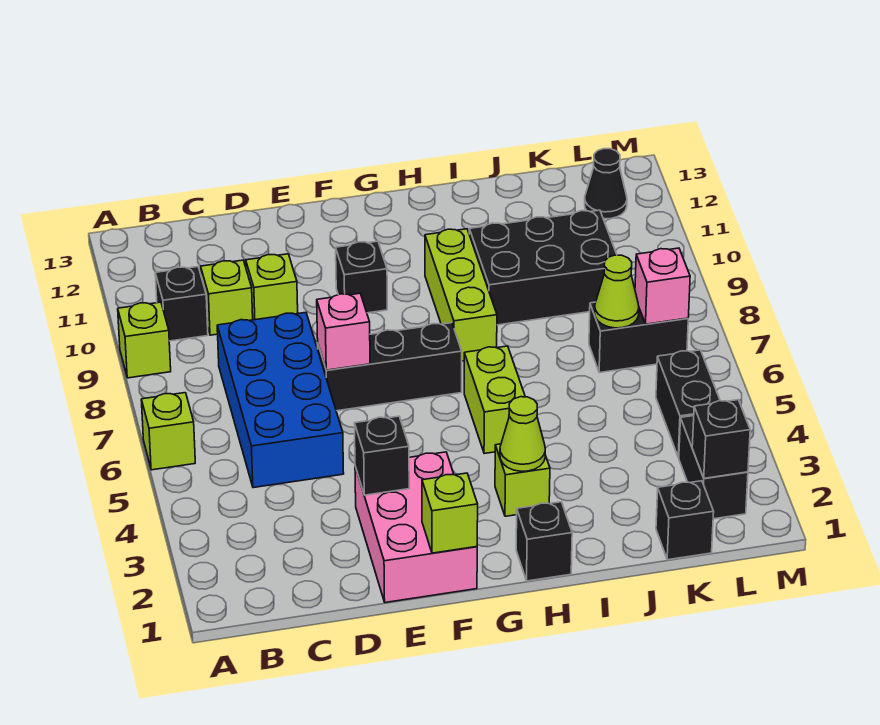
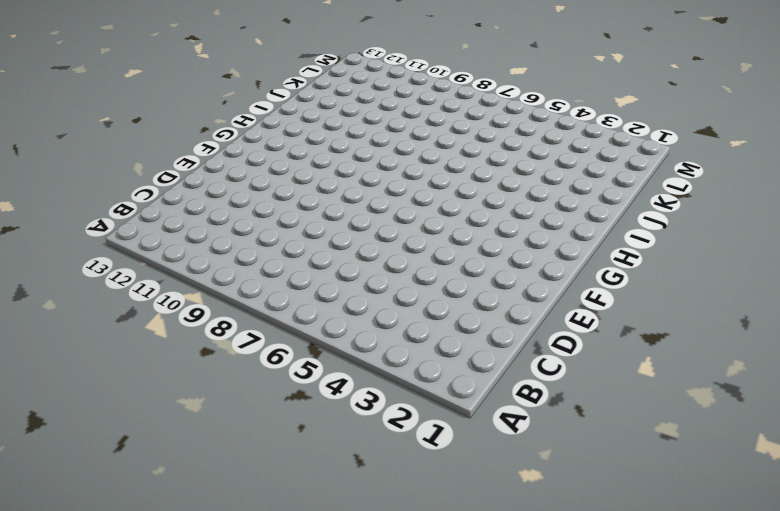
none -> lime 1x1 brick [141,393,195,470]
none -> lime 1x1 brick [118,302,171,378]
none -> black 1x1 brick [155,267,208,341]

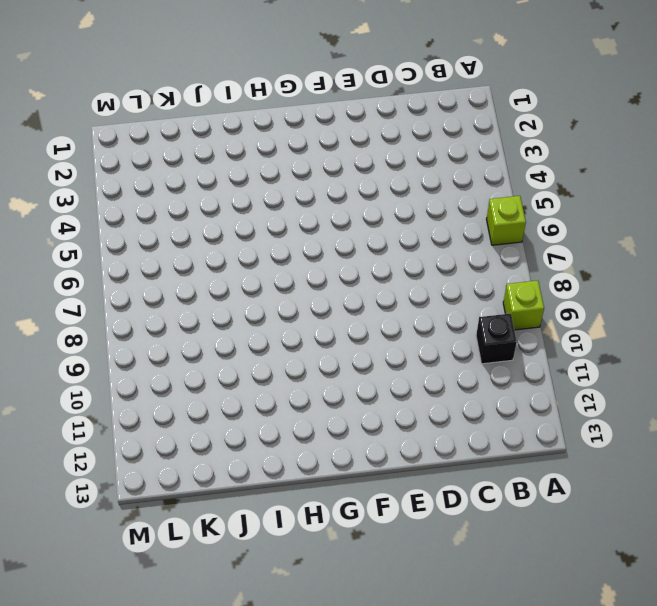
none -> blue 2x4 brick [217,313,344,488]
none -> lime 1x1 brick [201,260,253,335]
none -> lime 1x1 brick [246,254,298,320]

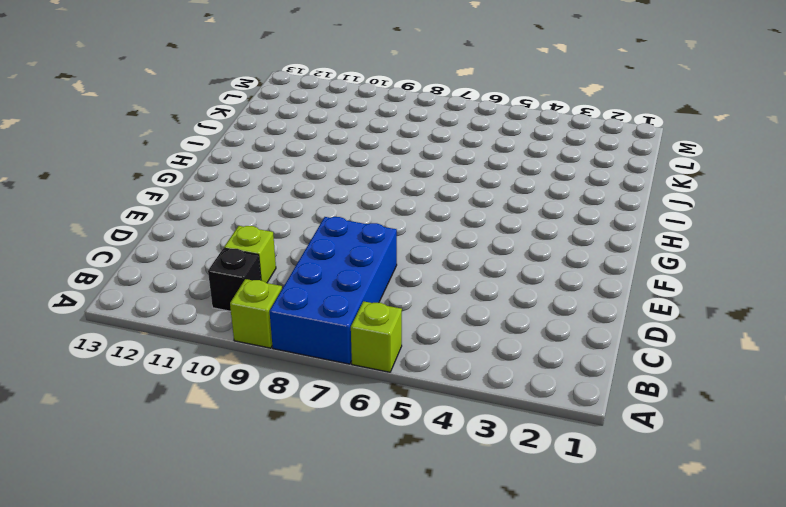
blue 2x4 brick [270,217,397,364] -> blue 2x4 brick turned to [217,313,344,488]
none -> lime 1x1 brick [246,254,298,320]
none -> pink 2x3 brick [355,452,477,603]
none -> black 1x3 brick [318,323,462,411]

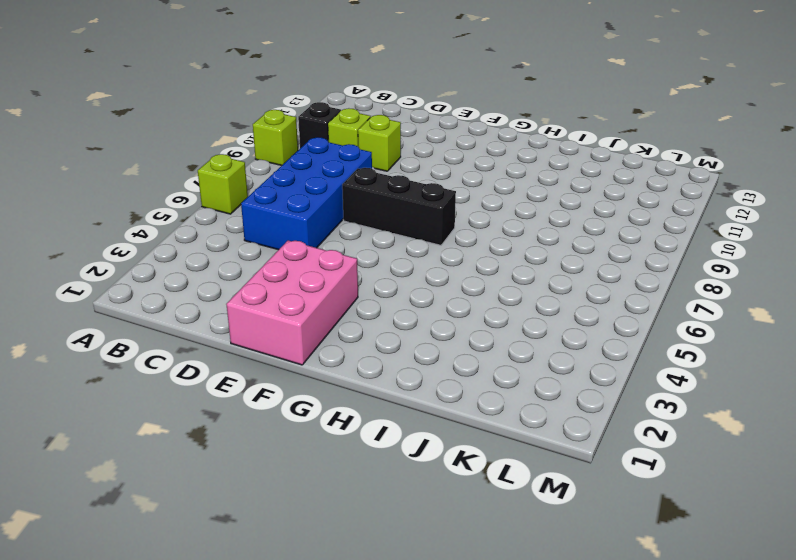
none -> black 1x1 brick [336,241,387,313]
none -> black 1x1 brick [516,502,572,581]
none -> lime 1x1 brick [495,444,550,516]

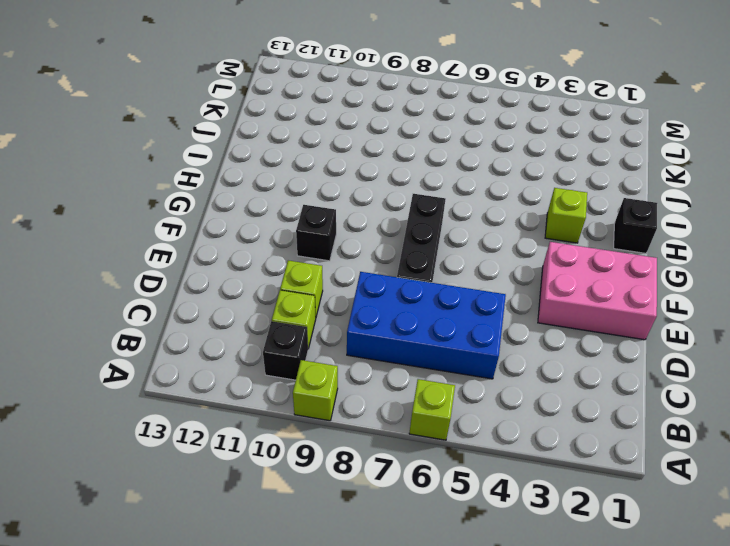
none -> lime 1x2 brick [464,346,525,454]
none -> lime 1x3 brick [425,229,497,361]
none -> black 2x3 brick [469,210,617,325]

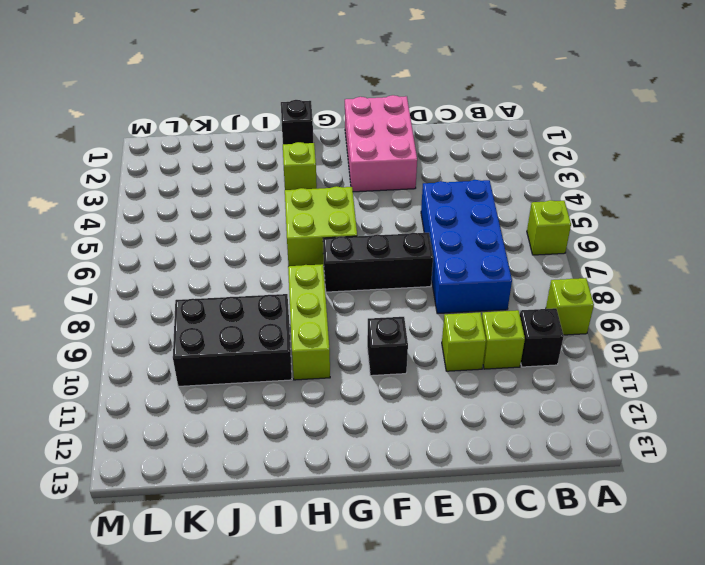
lime 2x2 brick [285,186,357,266] -> lime 1x2 brick [464,346,525,454]
none -> black 1x1 brick [656,481,714,560]
none -> black 1x2 brick [589,302,688,373]
none -> black 1x2 brick [679,416,748,519]

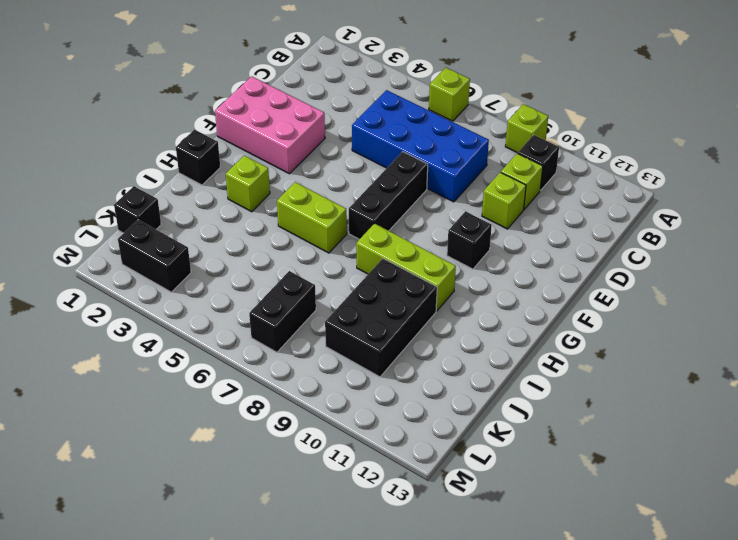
none -> black 1x2 brick [656,350,720,457]
none -> black 1x1 cone [585,149,627,219]
none -> black 1x1 brick [354,416,409,495]

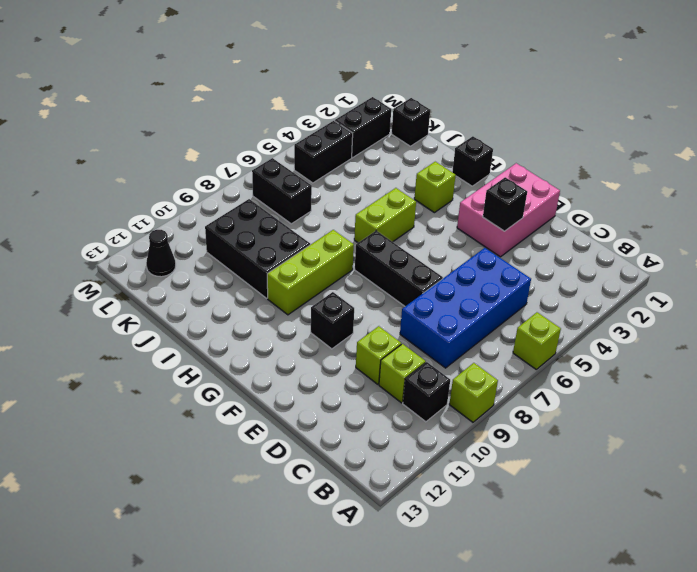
none -> pink 1x1 brick [317,293,370,370]
none -> lime 1x1 brick [422,473,478,553]
none -> lime 1x1 cone [500,397,545,471]

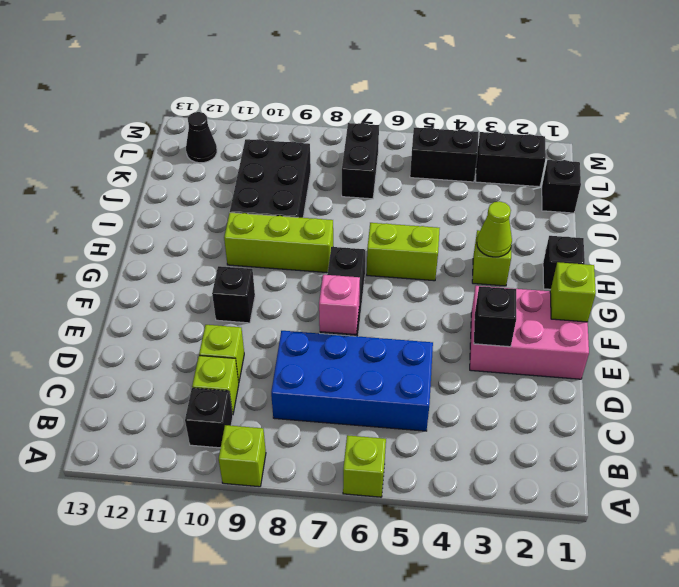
none -> lime 1x1 cone [595,255,639,328]
none -> black 1x1 brick [692,400,750,478]
none -> pink 1x1 brick [635,248,690,324]

